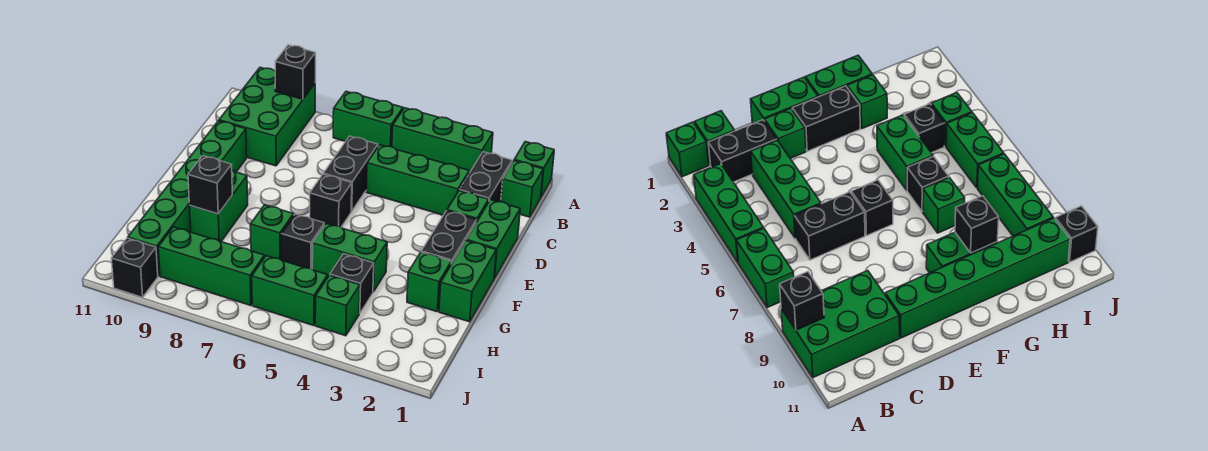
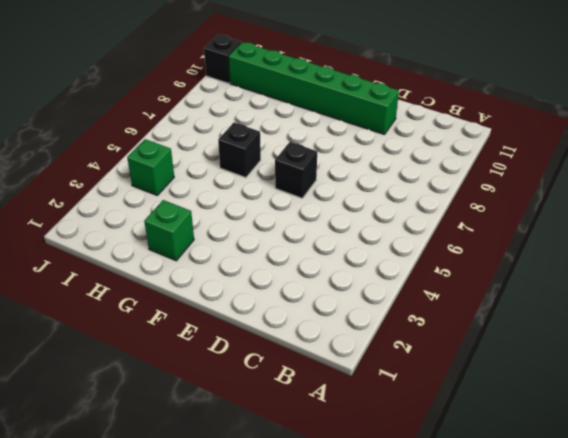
none -> green 1x1 brick [514,142,554,197]
none -> green 1x3 brick [392,108,493,173]
none -> green 1x2 brick [333,91,403,147]

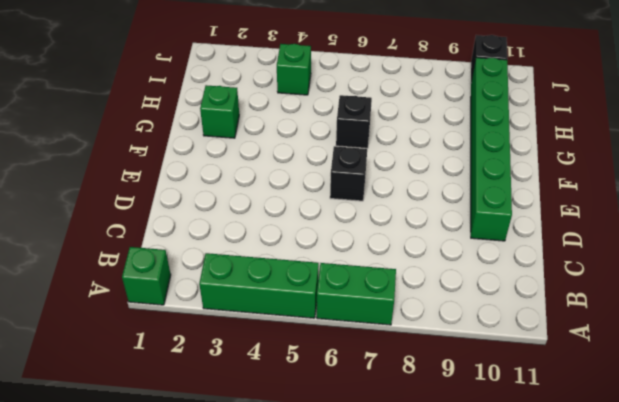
none -> green 2x3 brick [219,67,315,166]
none -> green 1x1 brick [501,161,543,217]
none -> black 1x2 brick [459,152,512,202]

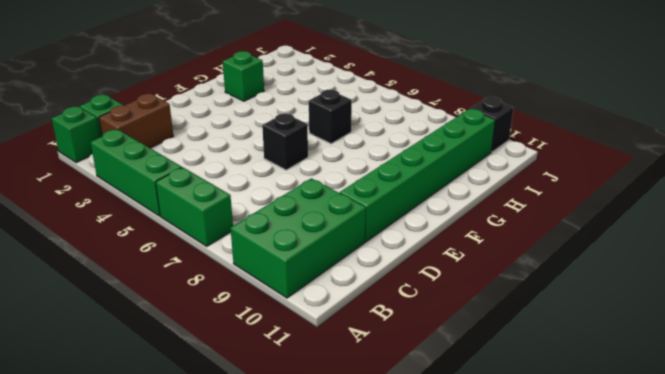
brown 1x2 brick [99,94,173,148] -> black 1x2 brick [459,152,512,202]
none -> green 1x3 brick [366,145,469,215]
none -> black 1x2 brick [323,136,378,211]
none -> green 1x2 brick [466,200,520,279]

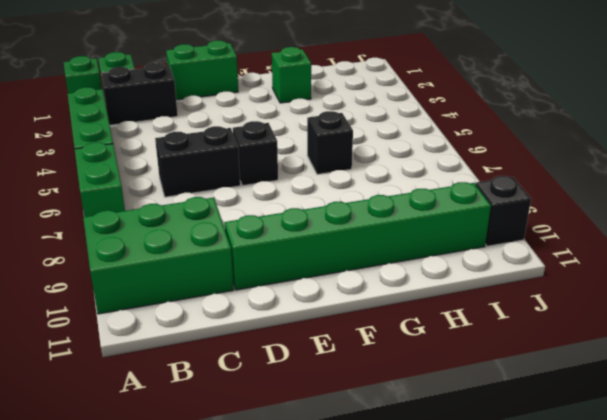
none -> green 1x3 brick [366,145,469,215]
none -> green 1x1 brick [447,191,489,222]
none -> black 1x2 brick [421,211,476,264]

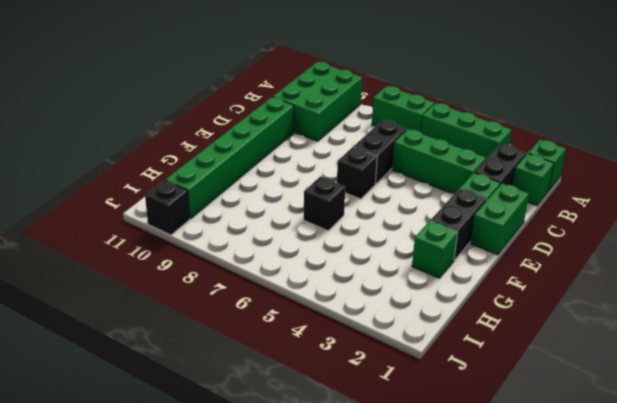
none -> green 1x2 brick [439,241,496,322]
none -> green 1x2 brick [189,171,248,241]
none -> green 1x2 brick [312,223,387,292]

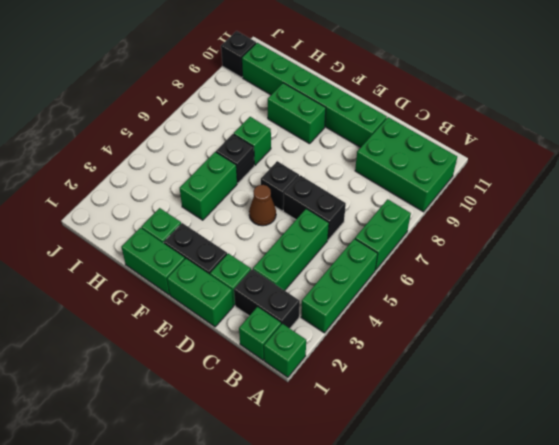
brown 1x1 cone [249,185,276,226] -> none
none -> black 1x1 brick [330,254,374,314]
none -> green 1x1 brick [315,275,360,336]
none -> green 1x2 brick [252,256,328,326]

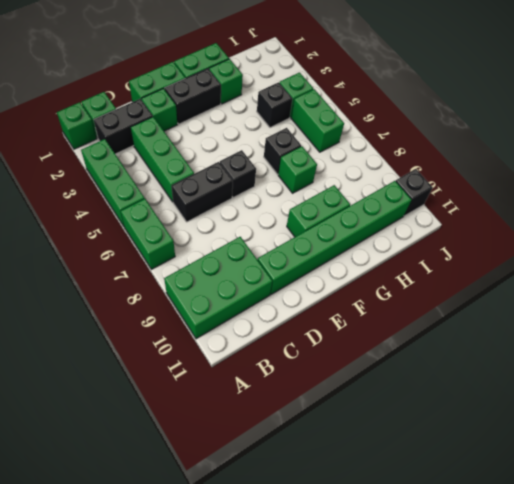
none -> green 1x2 brick [312,223,387,292]
none -> green 1x3 brick [158,227,265,306]
none -> black 1x1 brick [275,45,316,99]

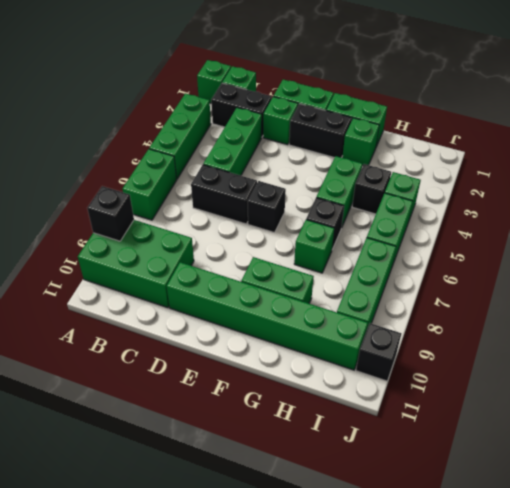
none -> black 1x1 brick [188,156,232,214]

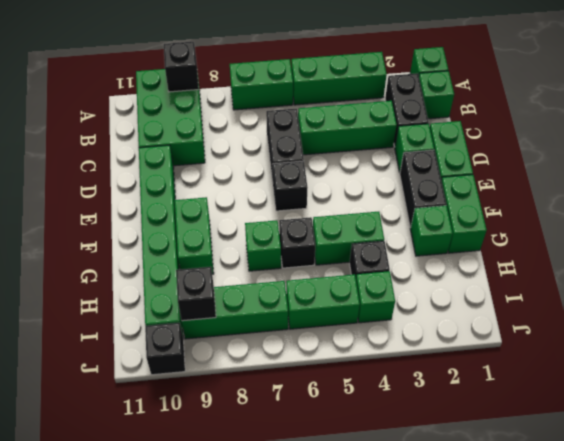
black 1x1 brick [176,267,216,321] -> black 1x1 brick moved to [188,156,232,214]

